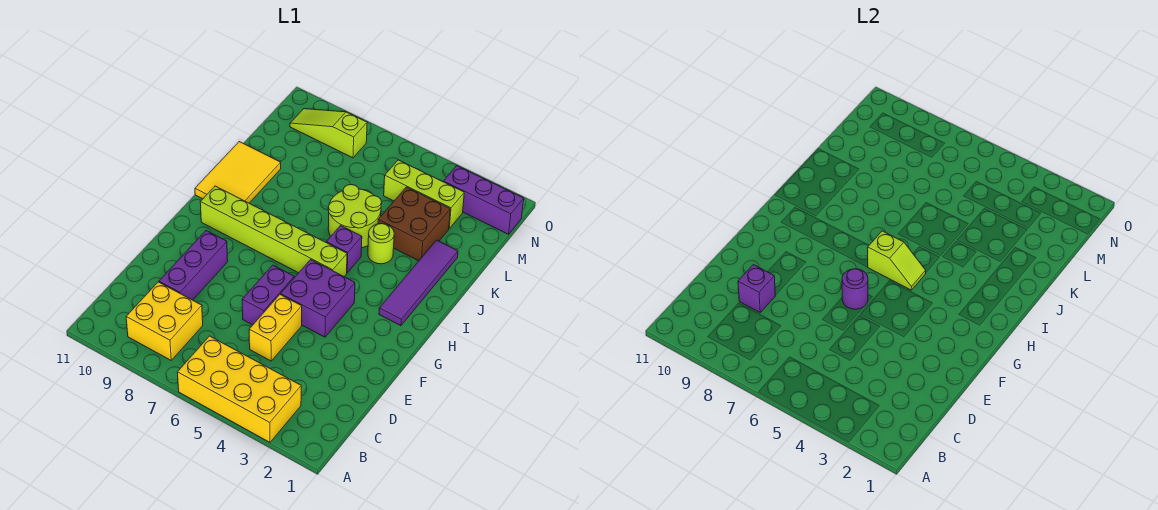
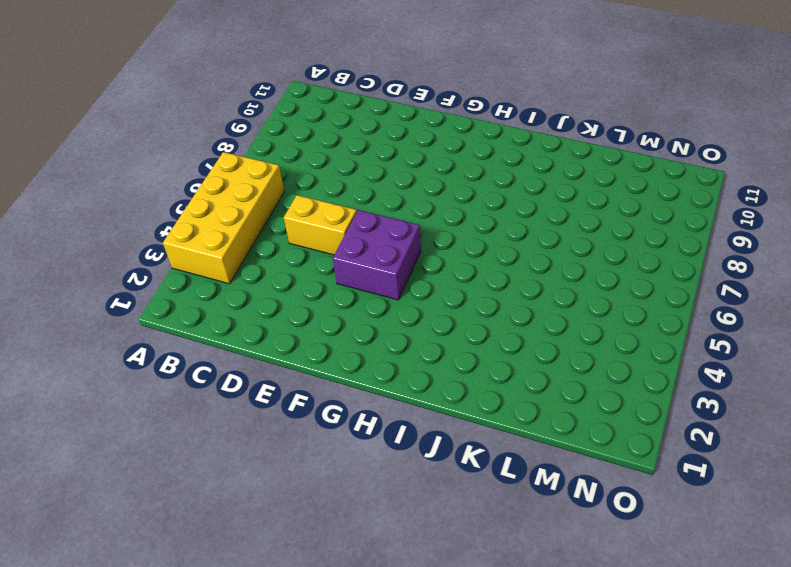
none -> yellow 2x2 brick [126,282,203,360]
none -> purple 1x3 brick [159,231,228,300]
none -> purple 1x2 brick [242,265,294,325]

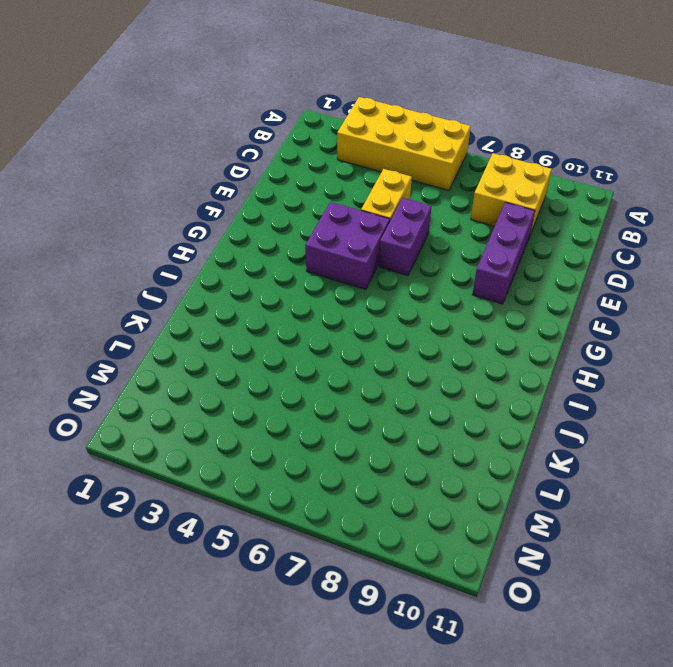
none -> purple 1x4 tile [379,240,458,326]
none -> lime 1x6 brick [200,186,347,276]
none -> purple 1x1 brick [326,226,362,273]

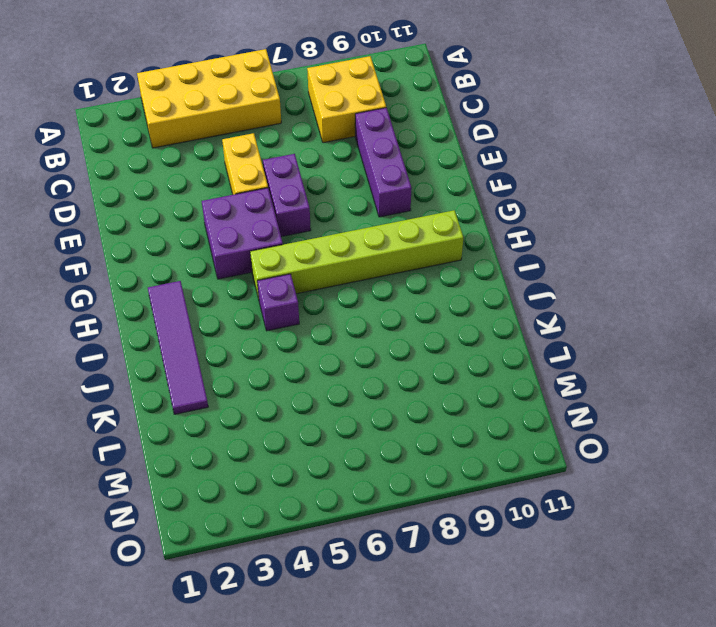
none -> yellow 2x3 tile [195,142,281,203]
none -> lime 1x1 round brick [368,224,394,264]
none -> lime 2x2 round brick [328,185,382,248]

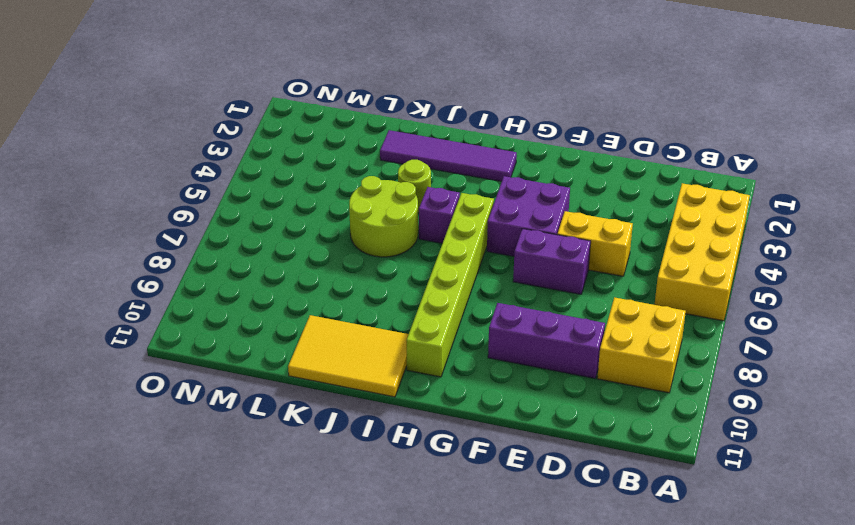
none -> brown 2x2 brick [378,187,450,261]
none -> lime 1x3 brick [384,160,464,228]
none -> purple 1x3 brick [443,166,524,234]

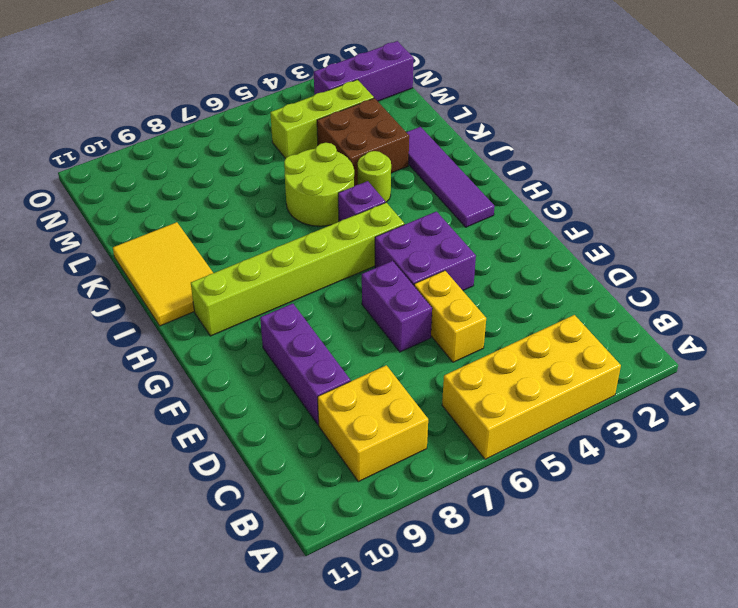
none -> lime 1x3 slope [290,109,367,158]
none -> purple 1x1 brick [738,265,775,312]
none -> purple 1x1 round brick [842,269,868,309]

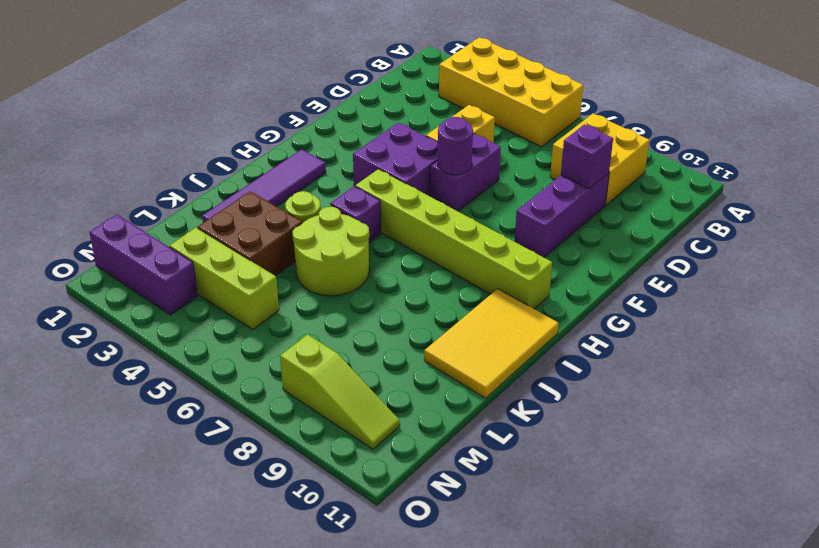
none -> lime 1x2 slope [868,231,926,290]

